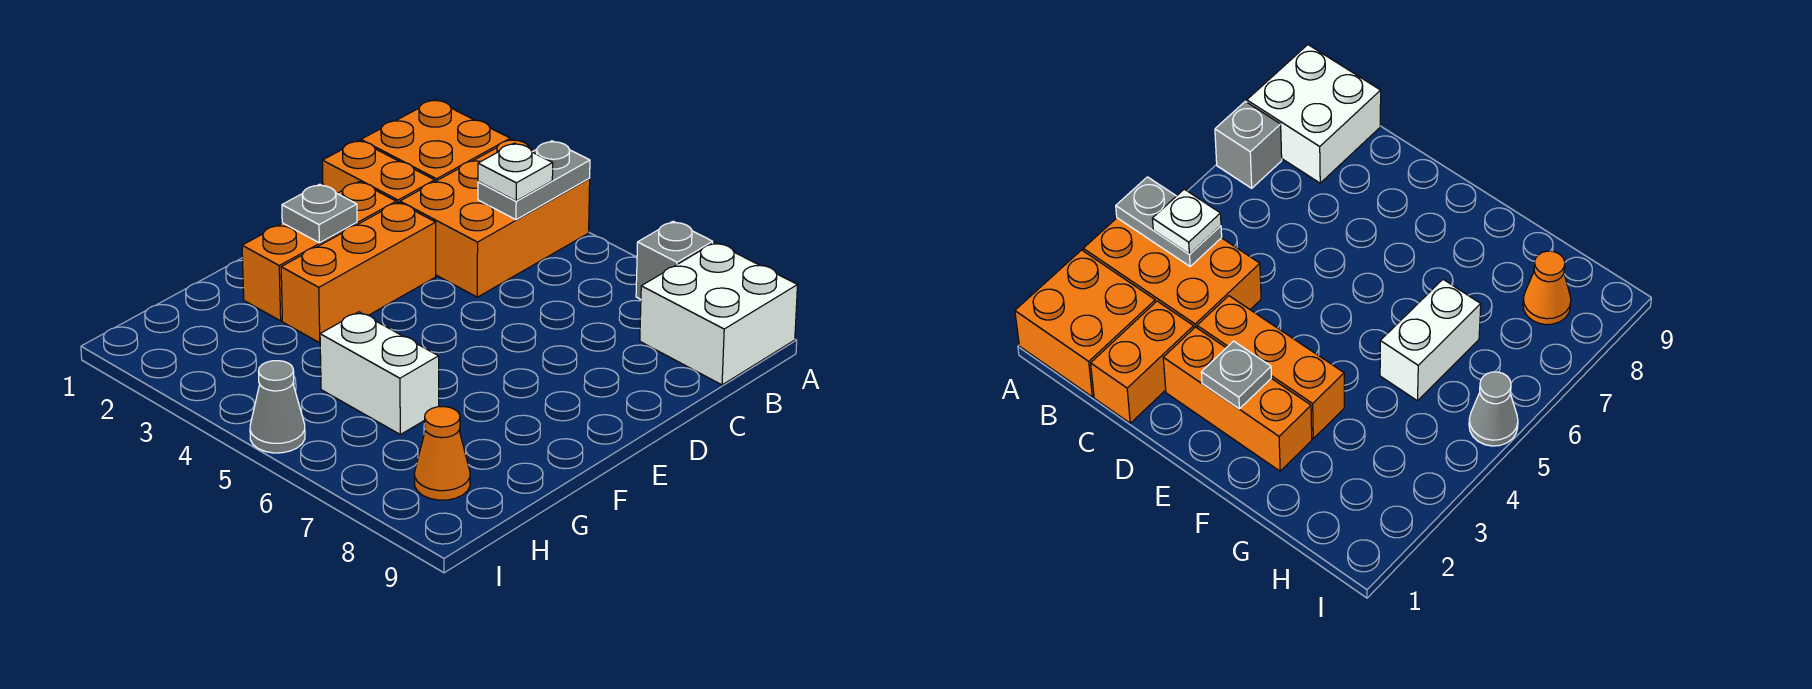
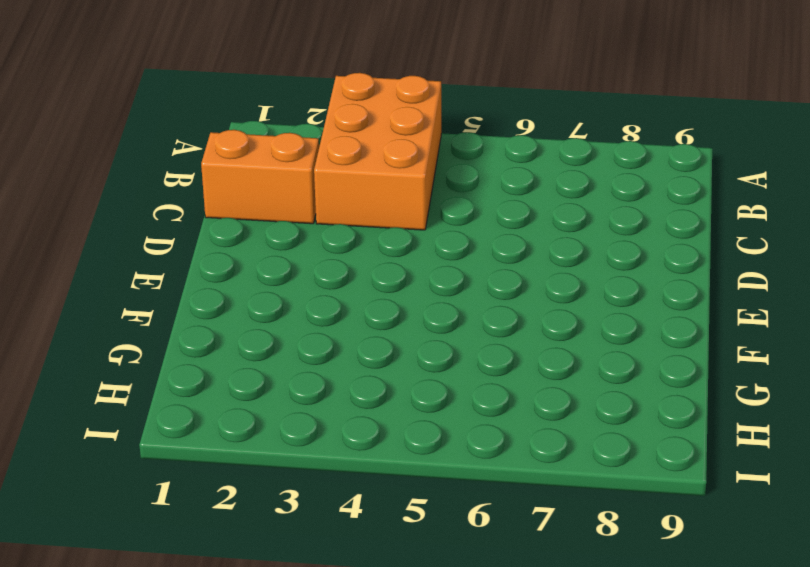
none -> orange 2x2 brick [361,100,510,181]
none -> grey 1x1 brick [636,221,713,299]
none -> white 2x2 brick [640,242,797,385]

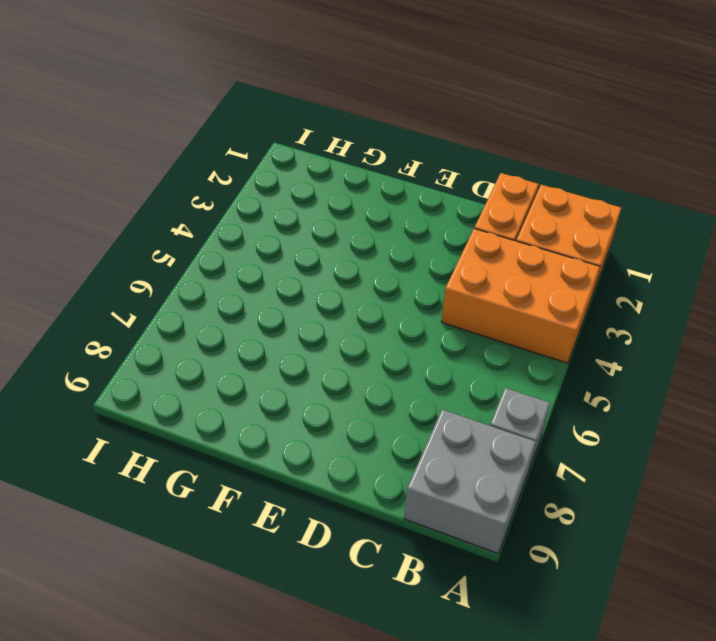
grey 2x2 brick [404,410,536,554] -> white 2x2 brick [640,242,797,385]
none -> orange 1x3 brick [242,182,396,321]
none -> orange 1x3 brick [281,202,436,343]
none -> white 1x2 brick [320,312,439,434]

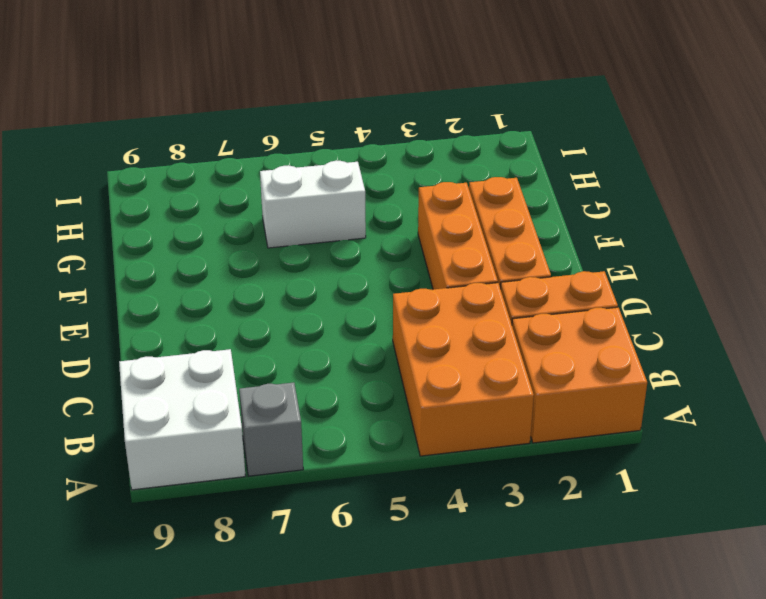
none -> orange 1x1 cone [415,407,470,500]
none -> grey 1x1 cone [250,361,305,453]
none -> grey 1x2 plate [478,141,590,220]

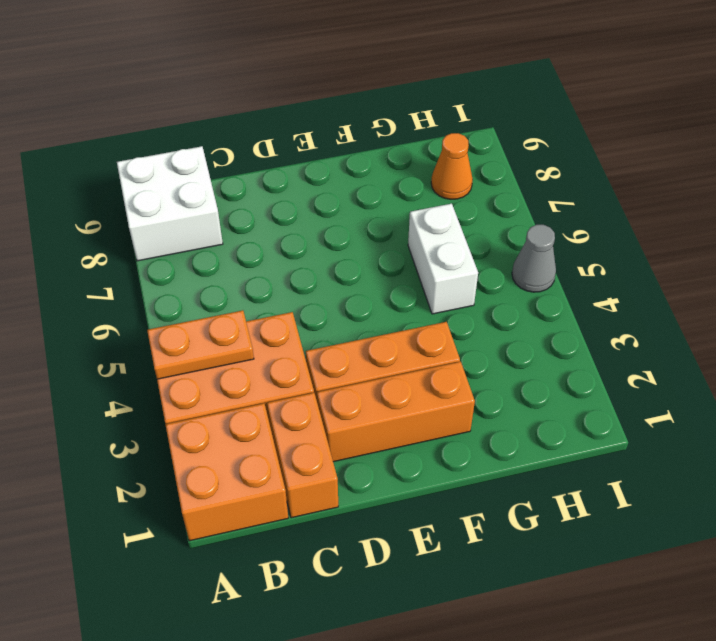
orange 1x2 plate [147,310,254,379] -> grey 1x2 plate [478,141,590,220]
none -> grey 1x1 brick [636,221,713,299]
none -> grey 1x1 plate [282,184,357,243]
none -> white 1x1 plate [478,143,553,201]

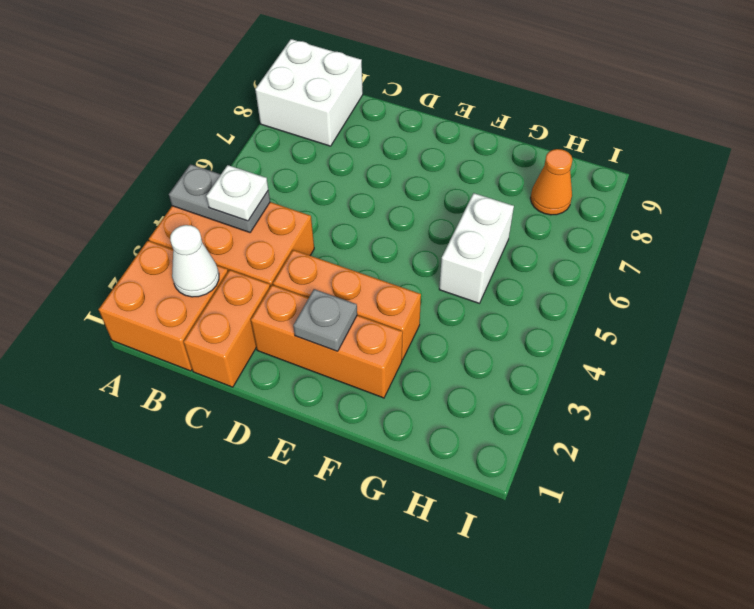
white 1x1 cone [170,225,219,297] -> none
none -> grey 1x1 brick [636,221,713,299]
none -> grey 1x1 cone [250,361,305,453]

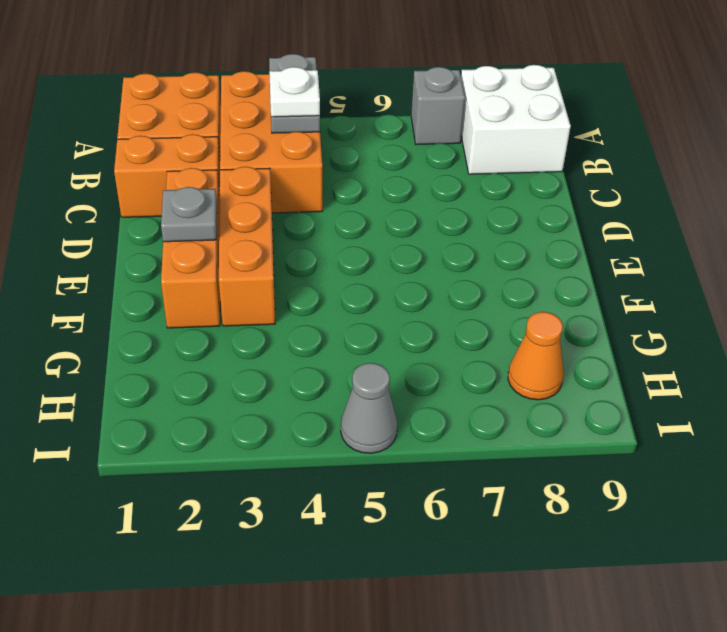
none -> white 1x2 brick [320,312,439,434]

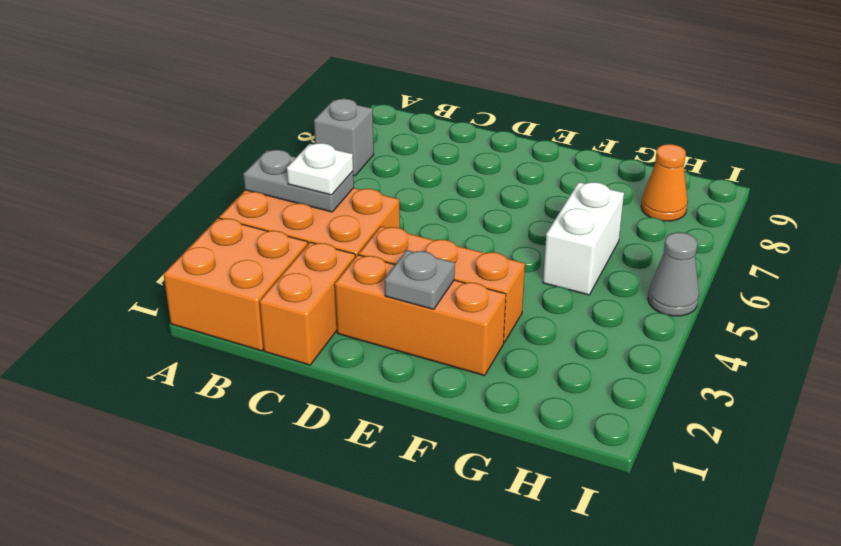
none -> white 2x2 brick [640,242,797,385]

